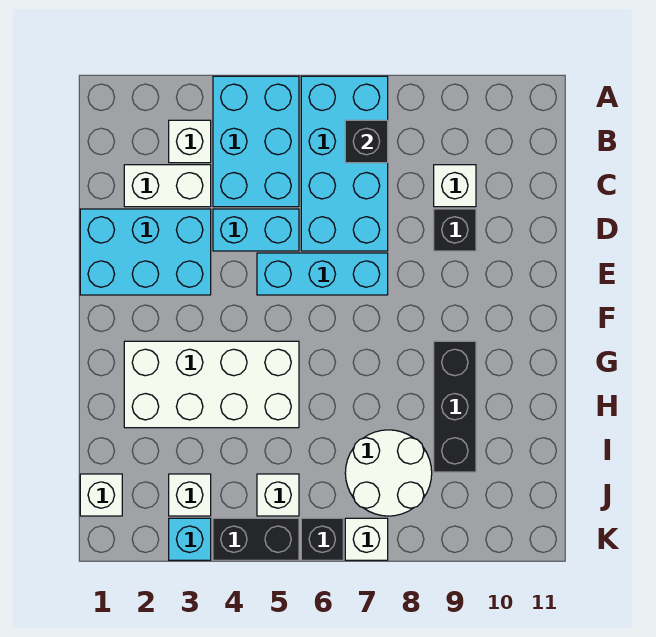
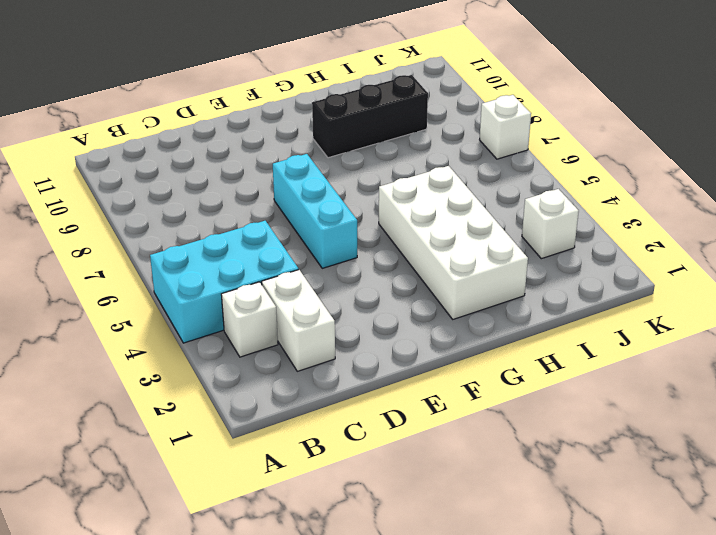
none -> cyan 2x4 brick [301,76,388,251]
none -> white 1x1 brick [434,165,476,207]
none -> cyan 2x3 brick [80,209,211,295]

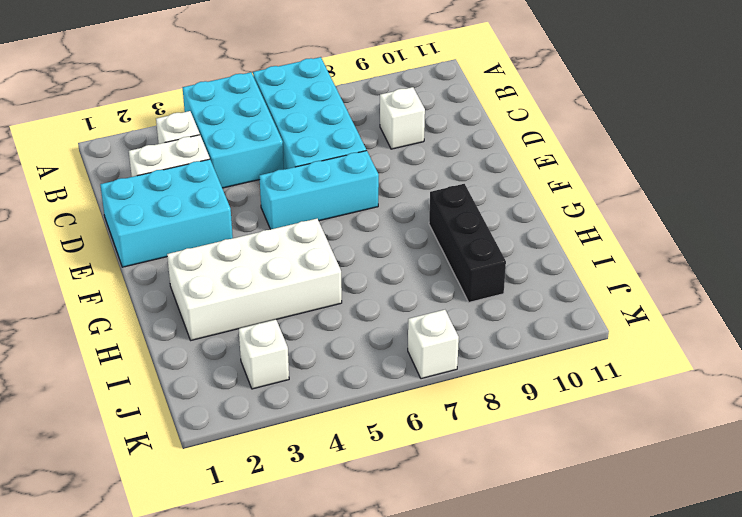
none -> cyan 1x2 brick [213,209,299,251]
none -> black 1x1 brick [434,209,476,251]
none -> white 2x2 round brick [345,430,432,516]

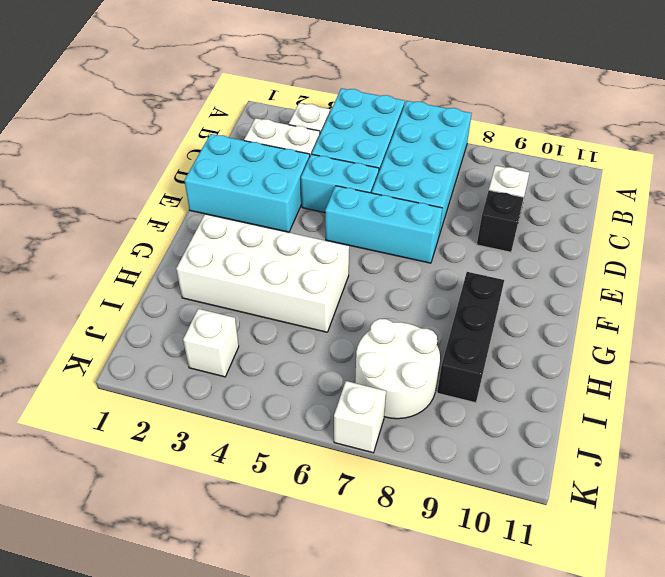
none -> white 1x1 brick [80,474,122,516]
none -> white 1x1 brick [257,474,299,516]
none -> cyan 1x1 brick [169,518,211,560]

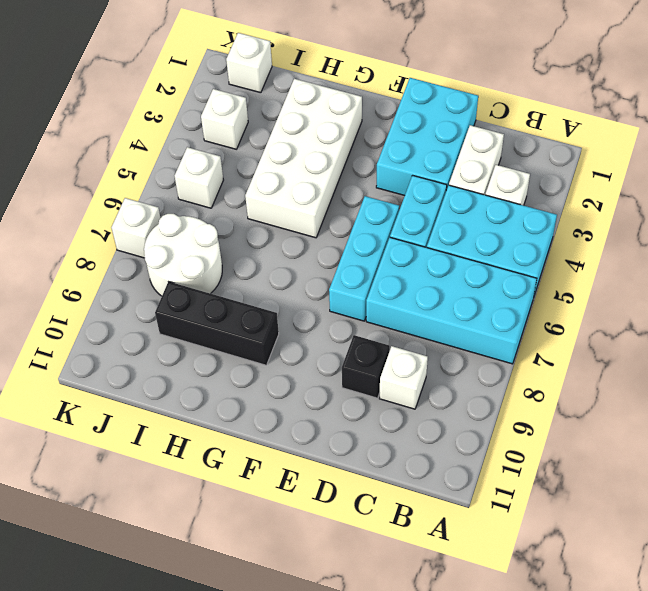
none -> cyan 1x1 brick [169,518,211,560]
none -> black 1x2 brick [213,518,299,560]
none -> black 1x1 brick [301,518,343,560]

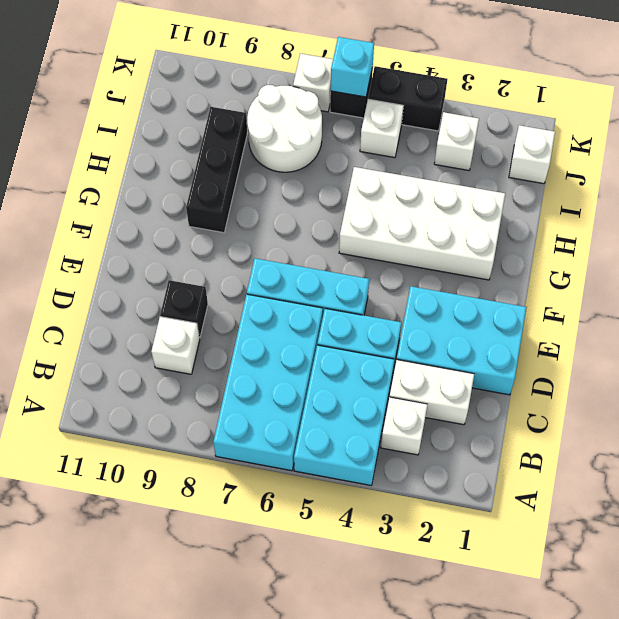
cyan 1x1 brick [331,37,374,97] -> cyan 1x1 brick moved to [169,518,211,560]
none -> black 1x1 brick [345,120,388,163]

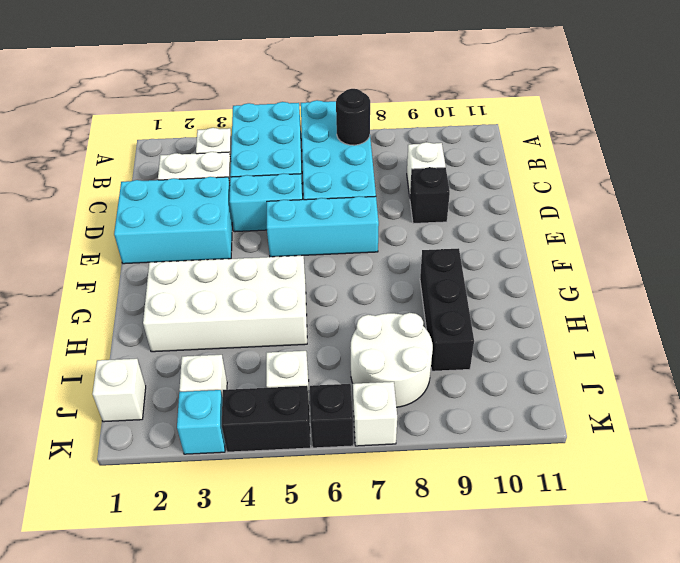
black 1x1 round brick [336,89,370,145] -> black 1x1 brick [345,120,388,163]

